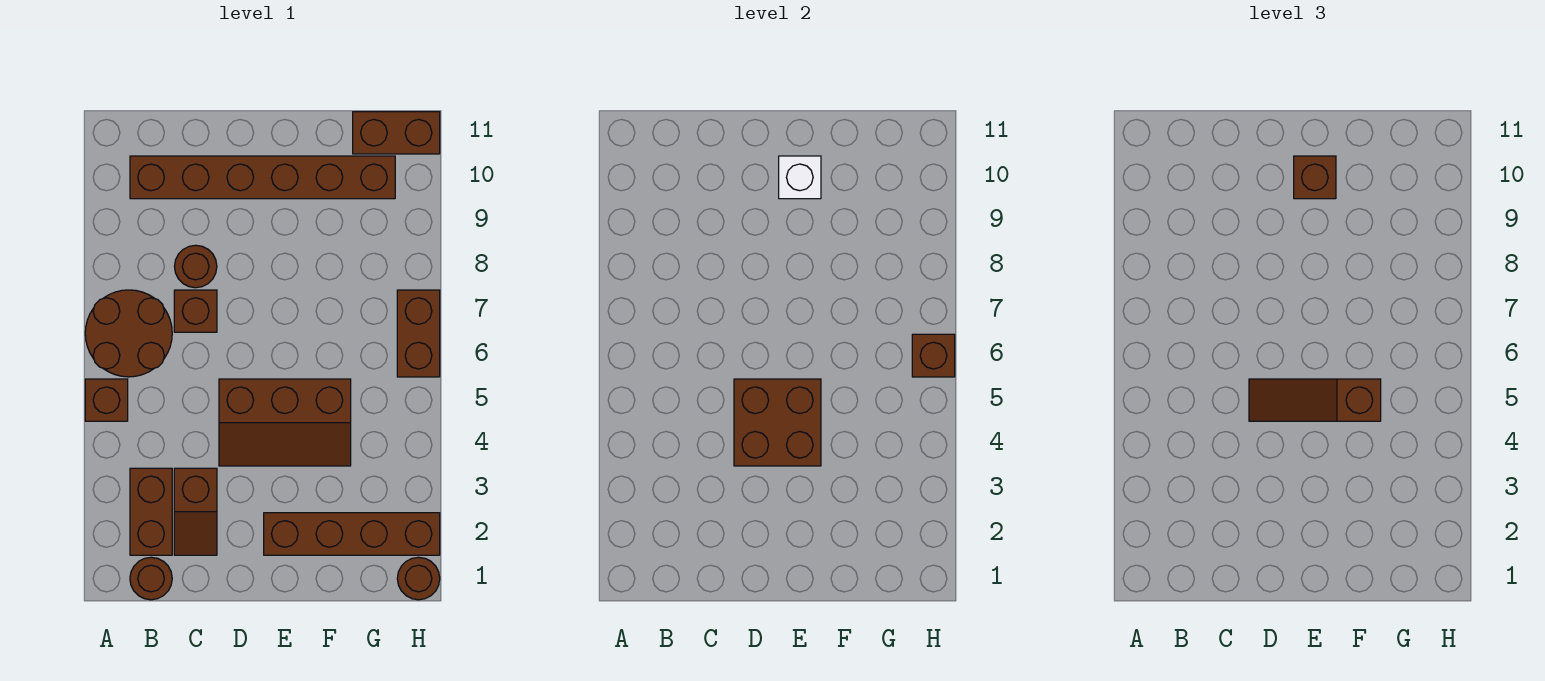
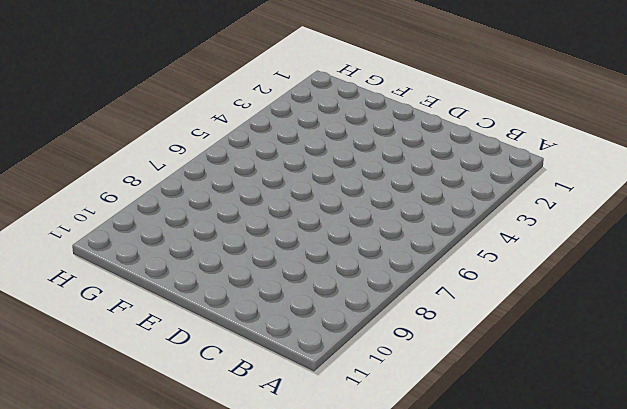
none -> brown 1x1 brick [85,379,128,421]
none -> brown 2x2 round brick [85,290,172,377]
none -> brown 1x1 round brick [130,557,172,600]

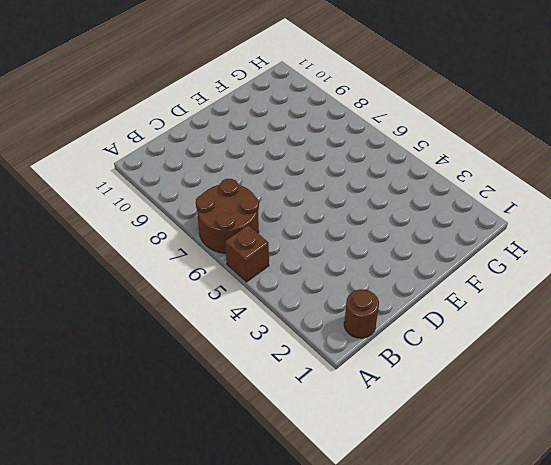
none -> brown 1x2 brick [130,468,172,555]
none -> brown 1x6 brick [130,156,395,199]
none -> brown 1x2 slope [174,468,217,555]

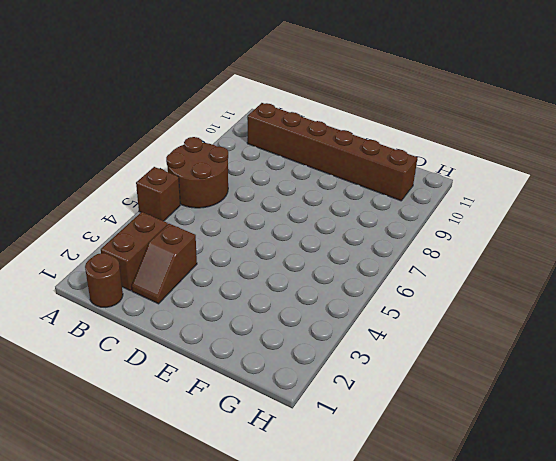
none -> brown 1x1 brick [174,290,217,332]
none -> brown 1x1 round brick [175,245,217,288]
none -> brown 2x3 slope [219,379,351,466]

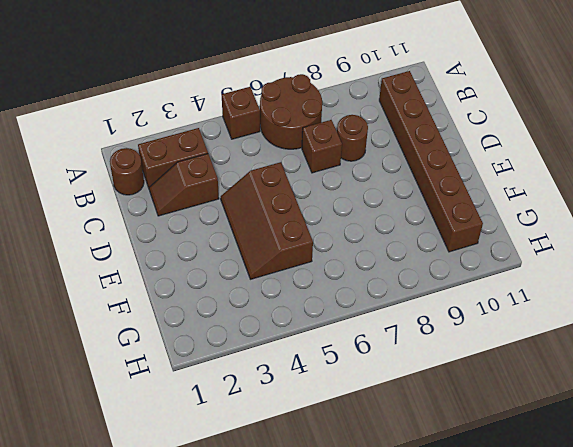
none -> brown 1x4 brick [264,513,440,555]
none -> brown 1x2 brick [353,112,440,154]
none -> brown 1x1 round brick [397,557,440,600]

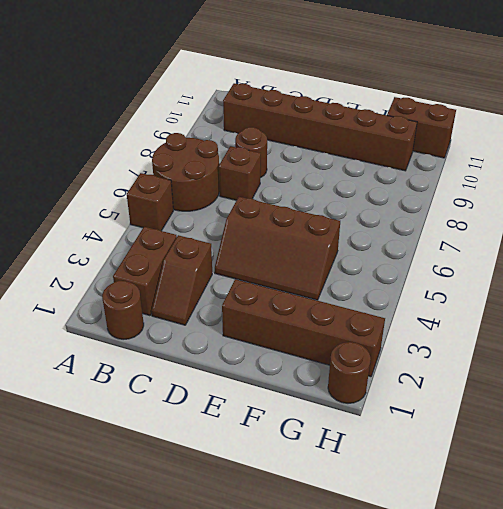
none -> brown 1x2 brick [397,290,440,377]
none -> brown 2x2 brick [734,379,821,466]
none -> white 1x1 brick [779,156,821,199]

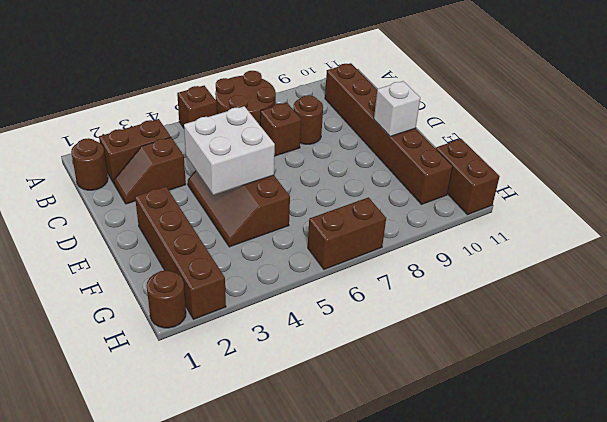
white 2x2 brick [184,106,275,195] -> brown 2x2 brick [734,379,821,466]
none -> brown 1x1 brick [912,334,955,377]
none -> brown 1x3 slope [1249,379,1381,421]
none -> brown 1x1 brick [1294,156,1336,199]

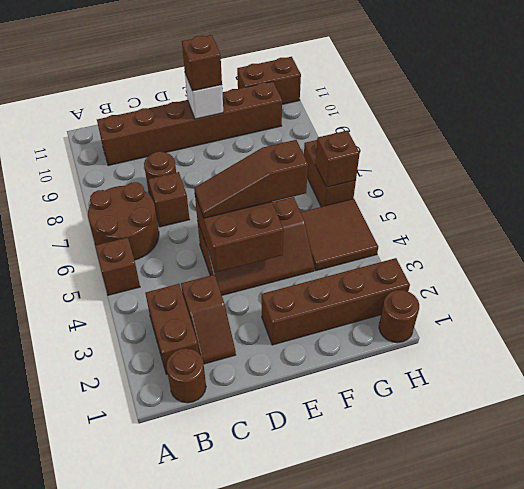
brown 2x2 tile [301,199,378,271] -> none

